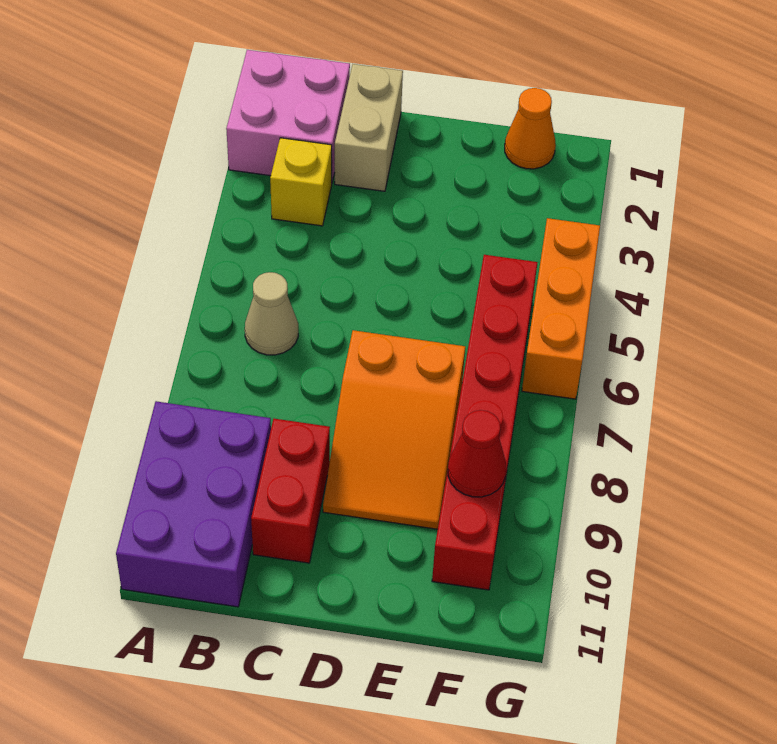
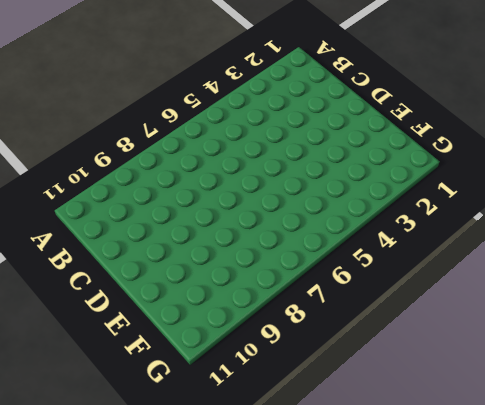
none -> pink 2x2 brick [226,50,350,182]
none -> purple 2x3 brick [116,401,271,607]

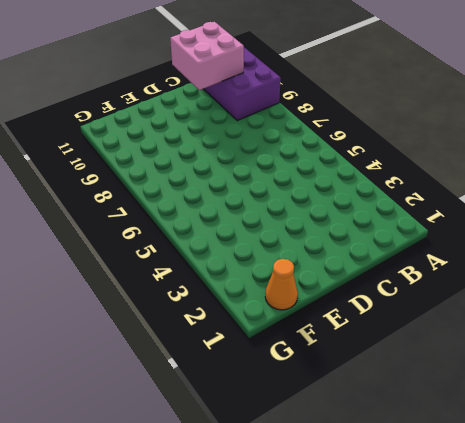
pink 2x2 brick [170,22,244,90] -> pink 2x2 brick moved to [226,50,350,182]
none -> yellow 1x1 brick [270,138,332,226]
none -> tan 1x1 cone [245,272,298,355]

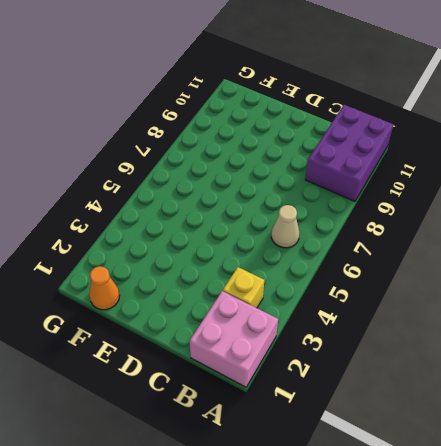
none -> tan 1x2 brick [335,64,403,191]
none -> red 1x2 brick [251,419,330,563]

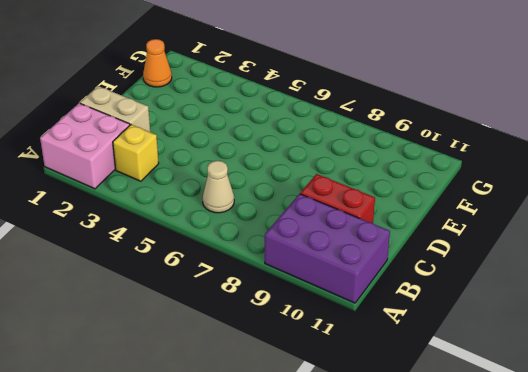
none -> orange 2x3 slope [323,330,465,529]
none -> red 1x6 brick [432,255,538,590]

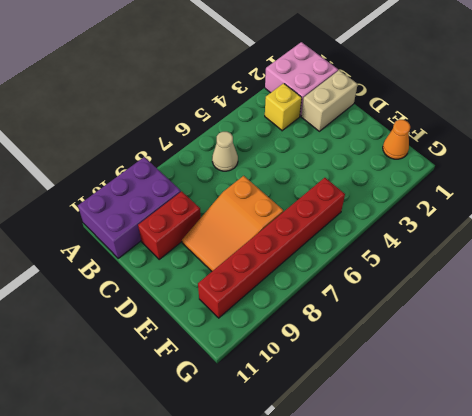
none -> orange 1x3 brick [522,218,600,399]
none -> red 1x1 cone [448,410,506,497]

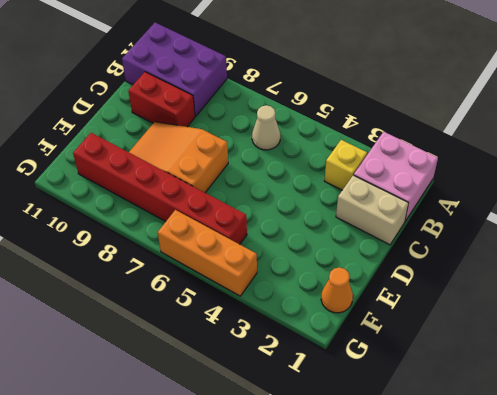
none -> red 1x1 cone [448,410,506,497]

